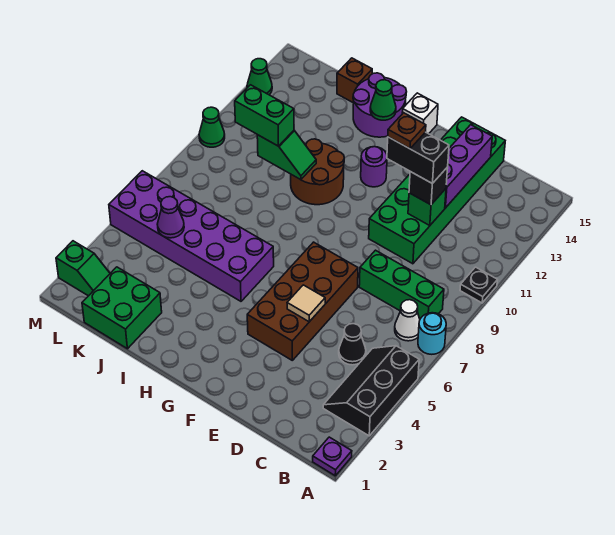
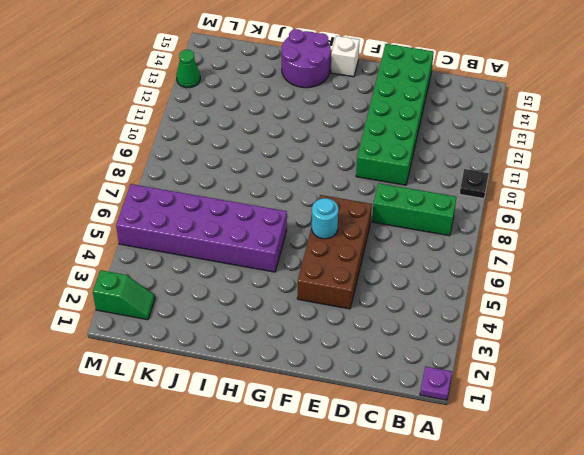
cyan 1x1 round brick [312,198,338,239] -> cyan 1x1 round brick moved to [418,313,446,354]
none -> black 2x3 slope [323,346,419,436]
none -> white 1x1 cone [395,300,420,341]
none -> black 1x1 cone [339,324,366,365]

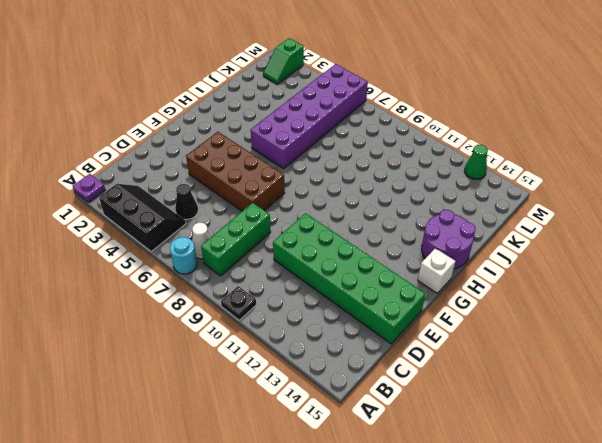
none -> purple 1x1 round brick [361,147,387,187]
none -> brown 2x2 round brick [291,139,344,205]
none -> green 2x2 brick [82,267,162,349]

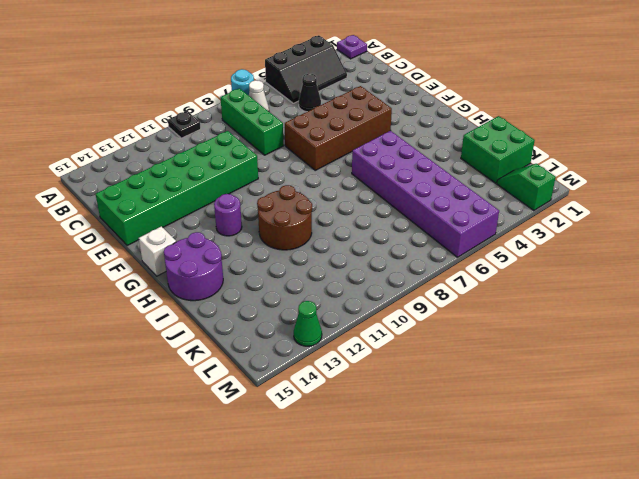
none -> brown 1x1 brick [337,58,372,103]
none -> green 1x1 cone [199,107,225,147]
none -> green 1x1 brick [408,189,446,226]

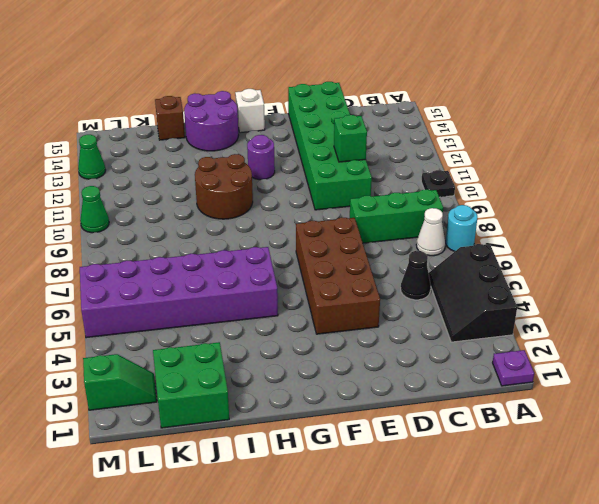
none -> purple 1x3 brick [445,125,492,208]
none -> tan 1x1 tile [287,285,325,322]
none -> green 1x1 cone [370,80,396,120]

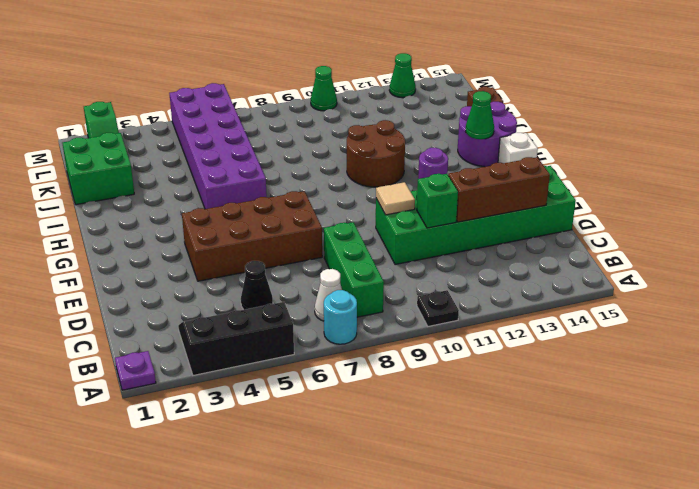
brown 1x3 brick [448,157,550,222] -> purple 1x3 brick [445,125,492,208]
tan 1x1 tile [376,182,415,215] -> tan 1x1 tile moved to [287,285,325,322]
none -> green 1x2 slope [257,131,316,180]
none -> purple 1x1 cone [157,197,184,238]
none -> black 1x1 brick [409,167,448,205]

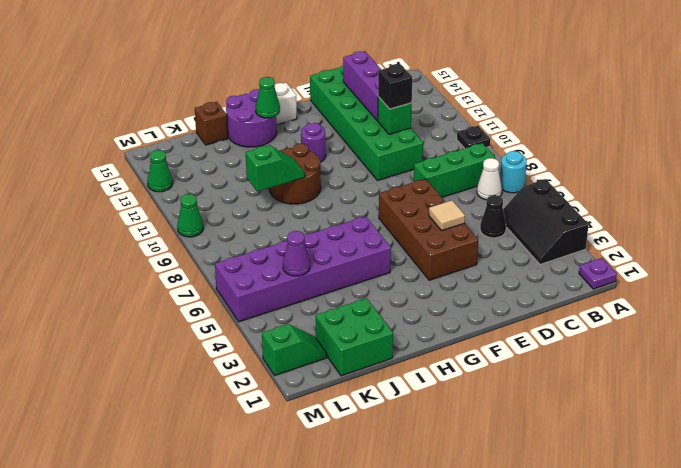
none -> green 1x2 brick [235,85,294,146]
none -> black 1x2 brick [387,132,449,183]
none -> brown 1x1 plate [388,113,426,149]

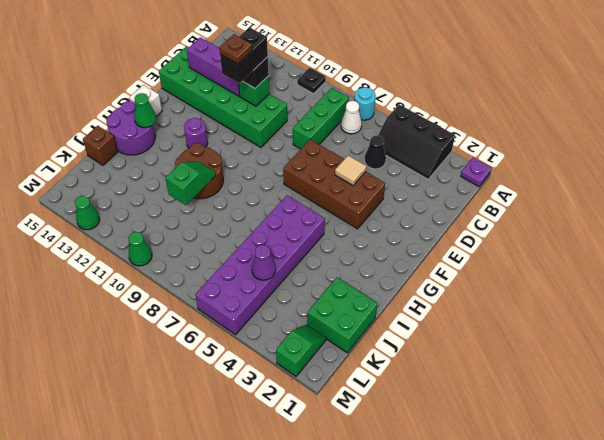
none -> green 1x2 brick [235,85,294,146]

